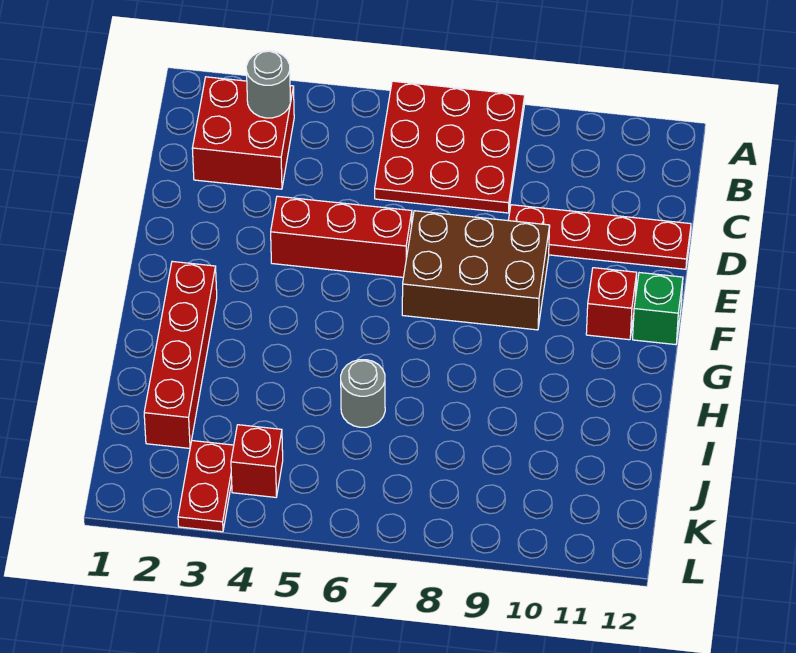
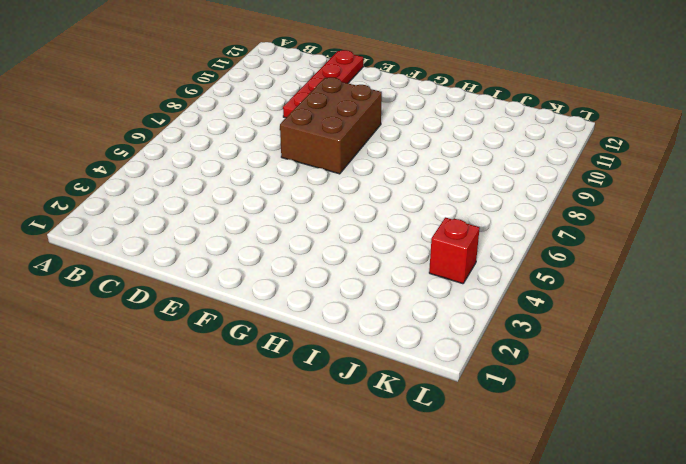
none -> red 3x3 plate [375,81,525,213]
none -> red 2x2 brick [192,77,294,189]
none -> red 1x3 brick [271,196,412,277]

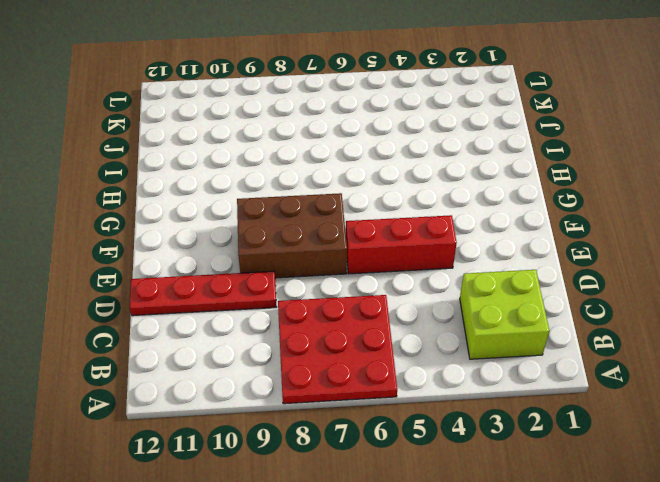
lime 2x2 brick [460,270,549,359] -> red 2x2 brick [192,77,294,189]
none -> red 1x1 brick [586,268,637,340]
none -> green 1x1 brick [633,273,683,345]
none -> red 1x4 brick [144,261,217,448]

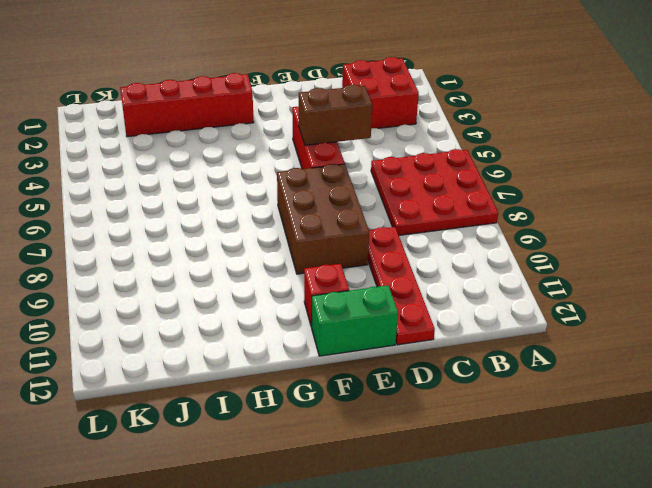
brown 1x2 brick [299,85,373,145] -> none
green 1x2 brick [312,285,398,356] -> green 1x1 brick [633,273,683,345]
none -> grey 1x1 round brick [341,360,385,427]
none -> red 1x2 plate [178,441,234,532]
none -> red 1x1 brick [231,425,283,497]

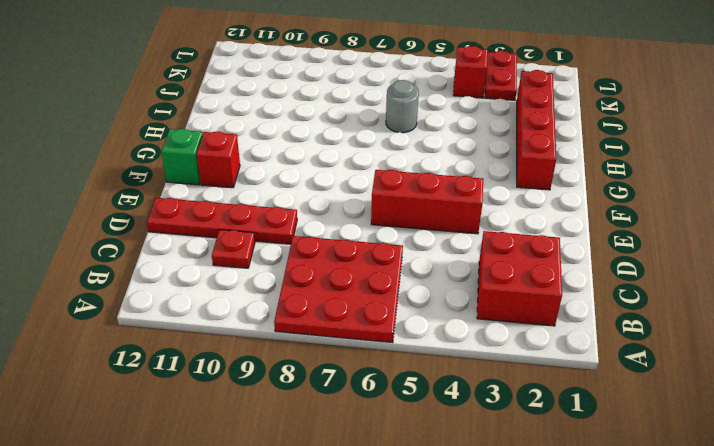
red 1x1 plate [212,230,255,268] -> none
none -> brown 2x3 brick [402,211,550,330]
none -> grey 1x1 round brick [246,51,291,118]

